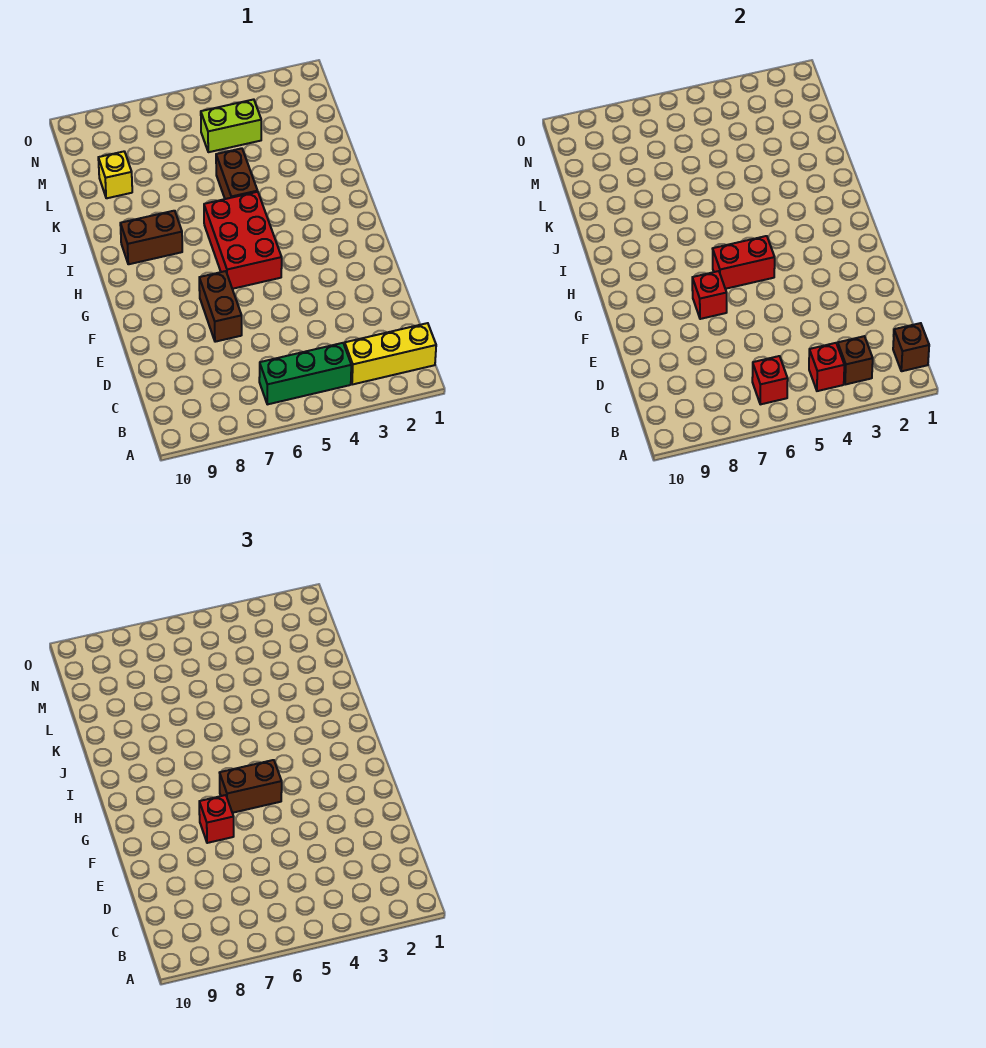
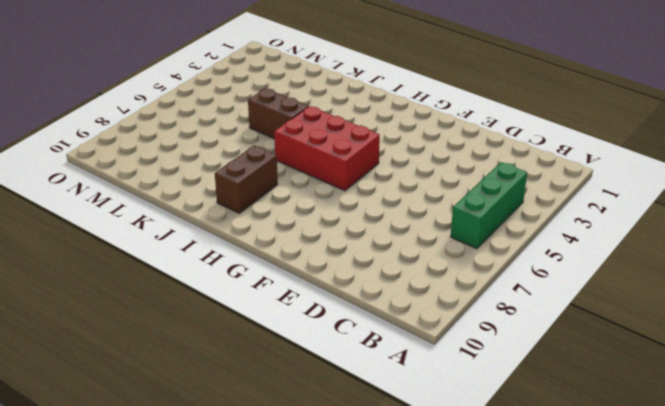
none -> yellow 1x3 brick [345,323,436,385]
none -> brown 1x2 brick [199,271,242,342]
none -> yellow 1x1 brick [98,152,132,198]

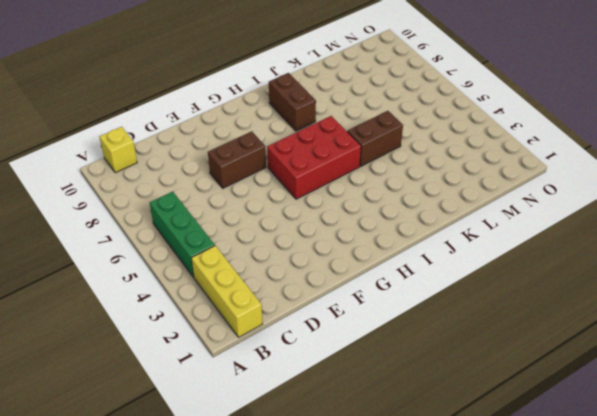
yellow 1x1 brick [99,127,137,173] -> yellow 1x1 brick moved to [98,152,132,198]
none -> lime 1x2 brick [201,99,261,152]
none -> brown 1x1 brick [893,323,929,371]
none -> brown 1x1 brick [838,336,873,385]

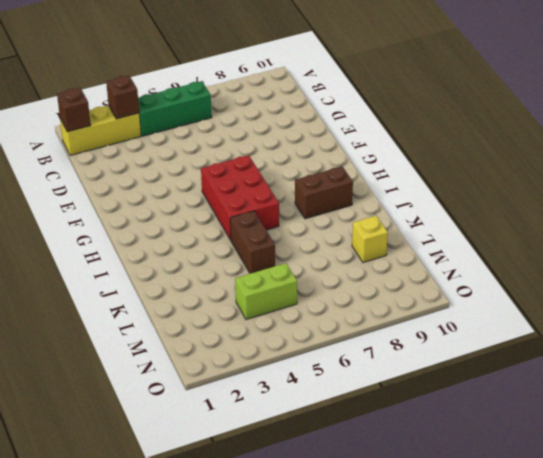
none -> brown 1x2 brick [199,271,242,342]
none -> red 1x1 brick [809,343,844,391]
none -> red 1x1 brick [752,356,788,404]

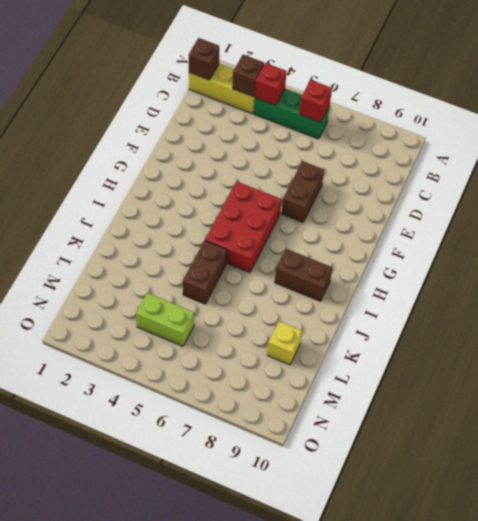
none -> red 1x1 brick [692,271,727,319]
none -> red 1x2 brick [713,236,775,289]
none -> red 1x1 brick [199,795,234,843]

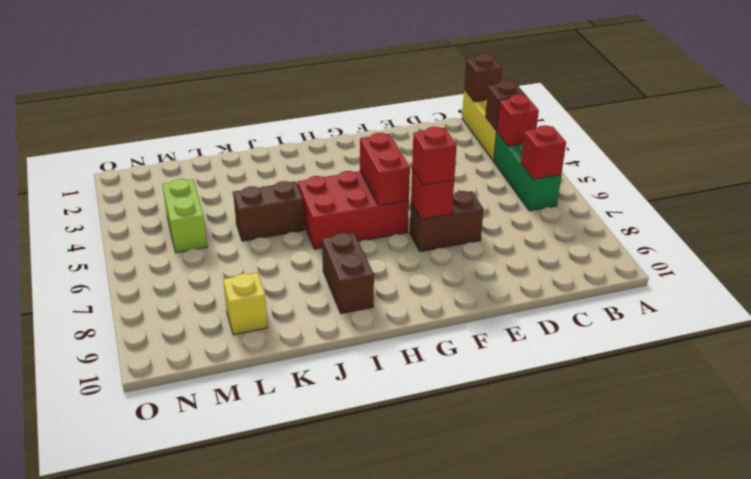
none -> brown 1x2 brick [220,760,282,813]

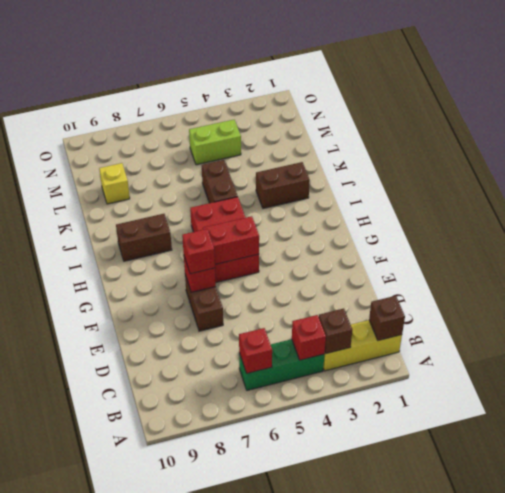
brown 1x2 brick [256,162,310,208] -> brown 1x2 brick moved to [220,760,282,813]

